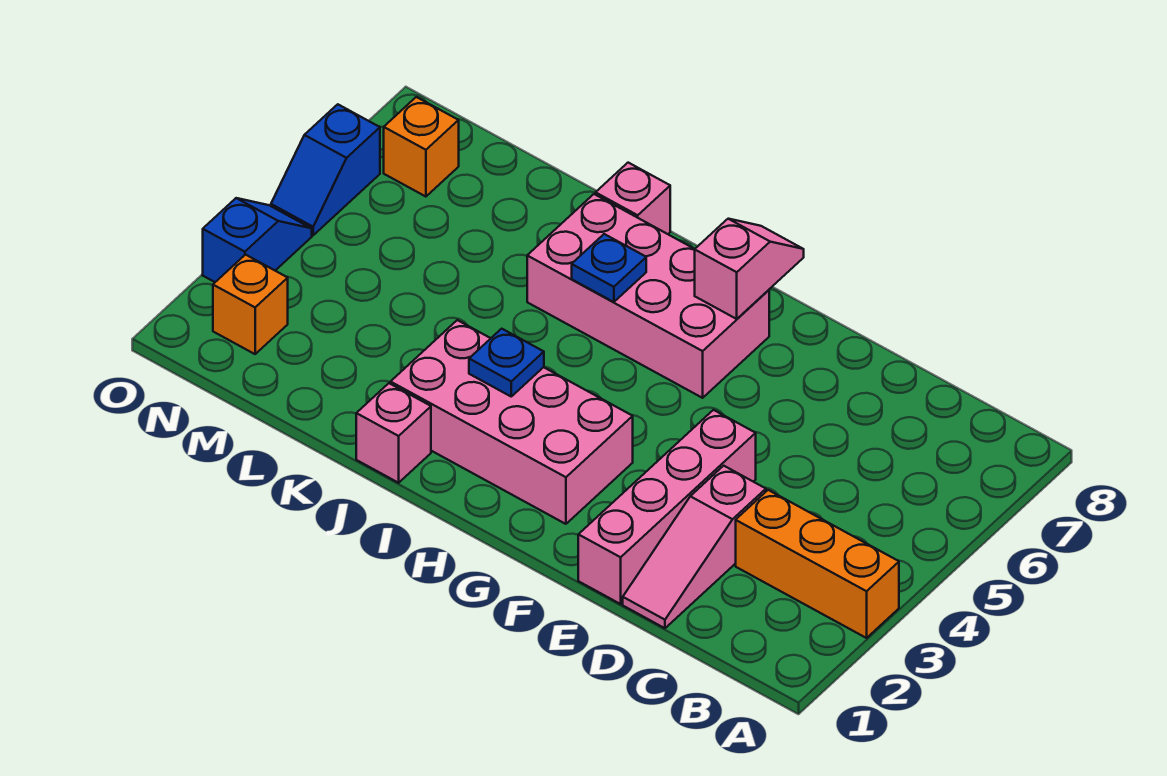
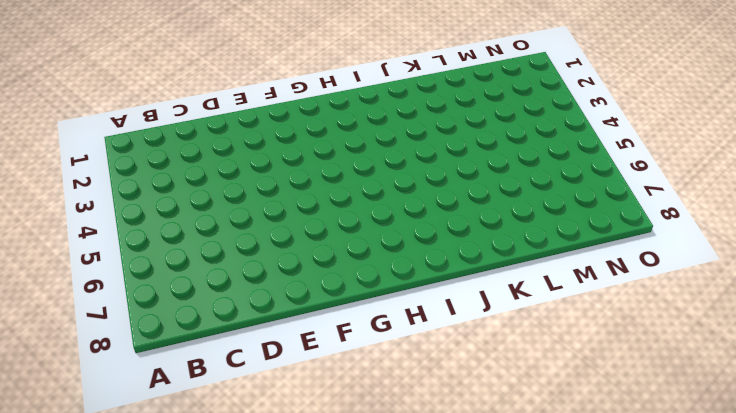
none -> orange 1x3 brick [736,490,899,638]
none -> pink 1x3 slope [623,466,766,628]
none -> pink 1x4 brick [578,410,756,604]

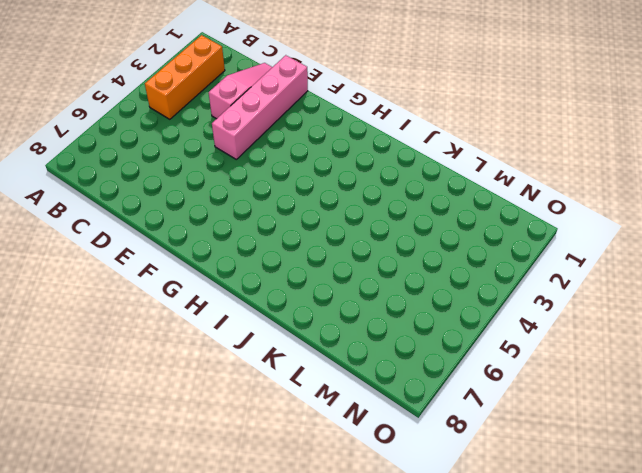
orange 1x3 brick [145,35,225,119] -> orange 1x3 brick turned to [736,490,899,638]
none -> pink 2x4 brick [391,320,633,524]
none -> pink 2x4 brick [527,194,769,398]
none -> pink 1x1 brick [356,383,431,483]

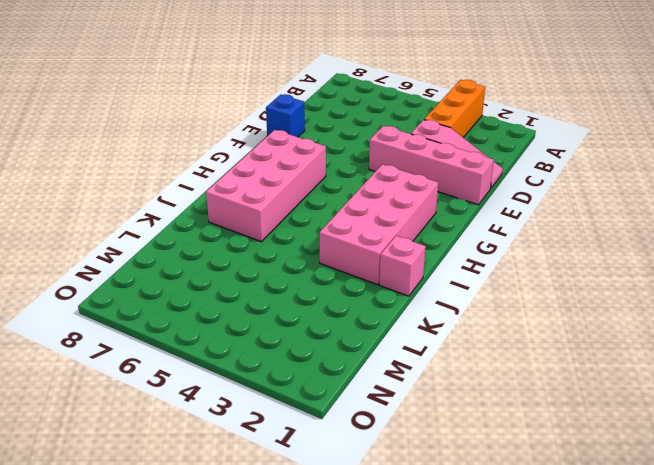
blue 1x1 brick [266,94,305,137] -> none
none -> pink 1x1 brick [596,163,670,234]
none -> orange 1x1 brick [213,255,288,354]
none -> orange 1x1 brick [384,97,459,197]

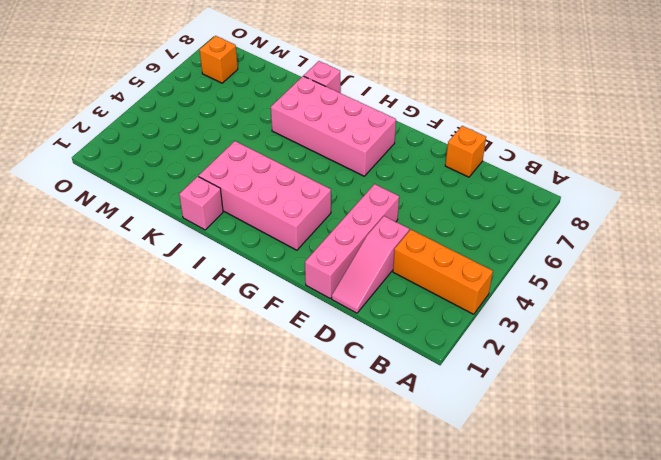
orange 1x1 brick [445,126,486,177] -> orange 1x1 brick moved to [213,255,288,354]
none -> blue 1x2 slope [203,198,312,282]
none -> blue 1x2 slope [271,104,380,235]
none -> pink 1x2 slope [695,219,804,319]

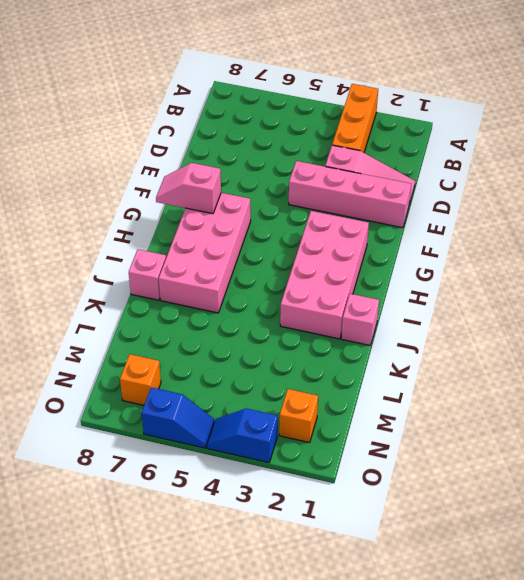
none -> blue 1x1 plate [469,329,544,396]
none -> blue 1x1 plate [572,234,646,302]

